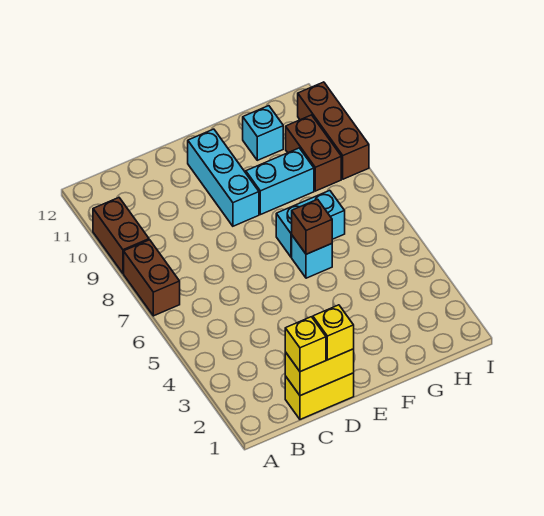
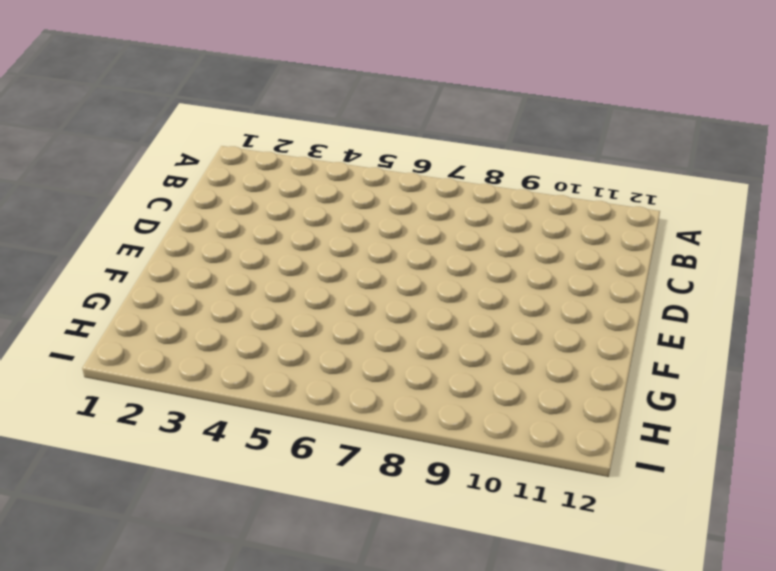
none -> brown 1x2 brick [124,240,180,316]
none -> brown 1x2 brick [93,198,149,273]
none -> yellow 1x2 brick [285,373,354,419]

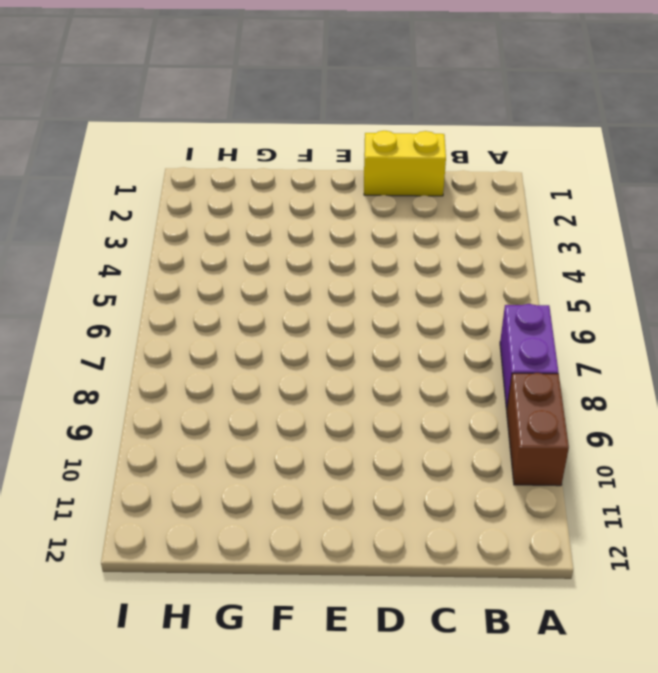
purple 1x2 brick [500,304,558,410] -> brown 1x2 brick [124,240,180,316]
none -> cyan 1x3 brick [188,129,259,226]
none -> cyan 1x1 brick [292,236,332,278]
none -> cyan 1x2 brick [276,190,345,257]

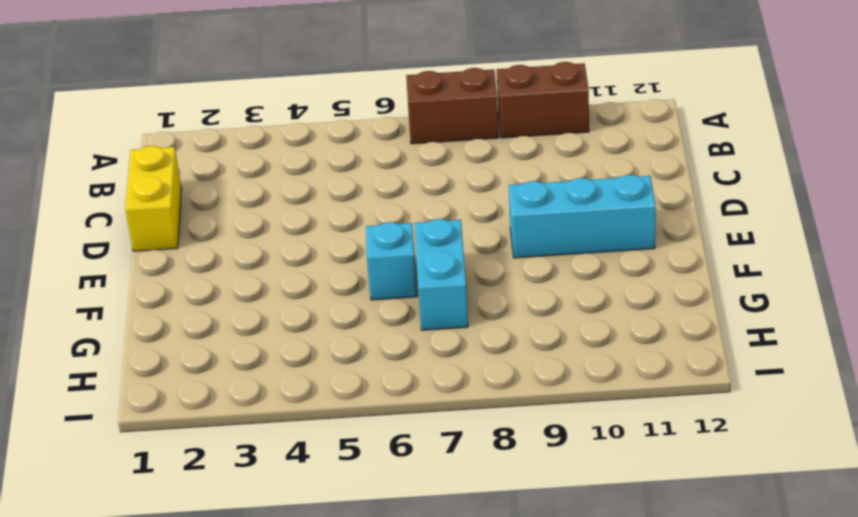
none -> cyan 1x2 brick [246,148,314,215]
none -> cyan 1x1 brick [243,106,283,160]
none -> brown 1x2 brick [286,115,341,191]

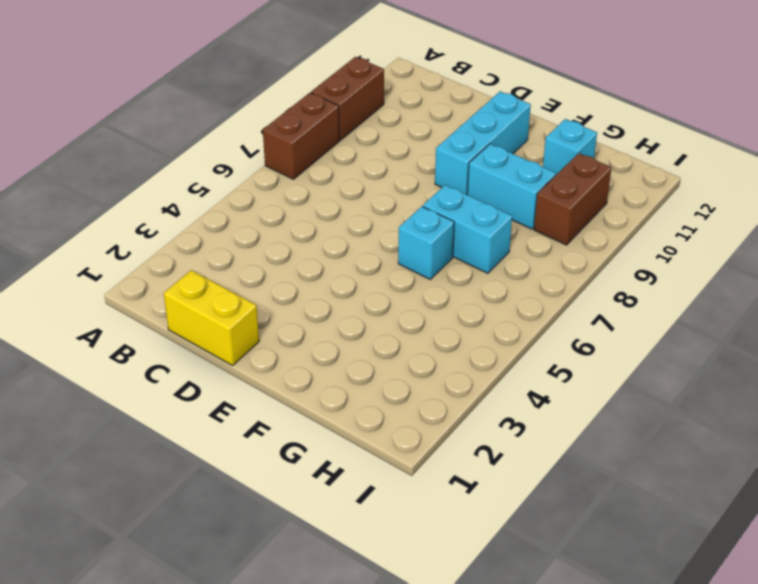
none -> brown 1x3 brick [298,82,369,179]
none -> yellow 1x2 brick [285,349,354,396]
none -> brown 1x1 brick [292,199,332,254]

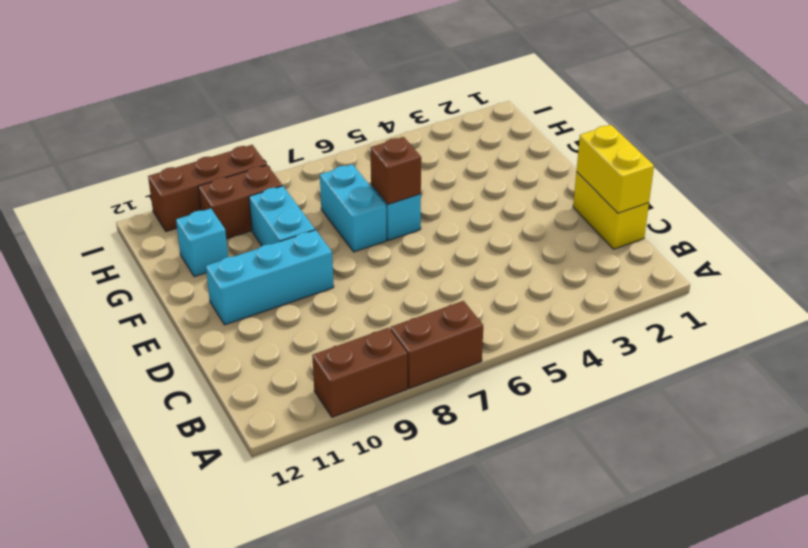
none -> yellow 1x1 brick [285,317,326,372]
none -> yellow 1x1 brick [313,305,354,360]

